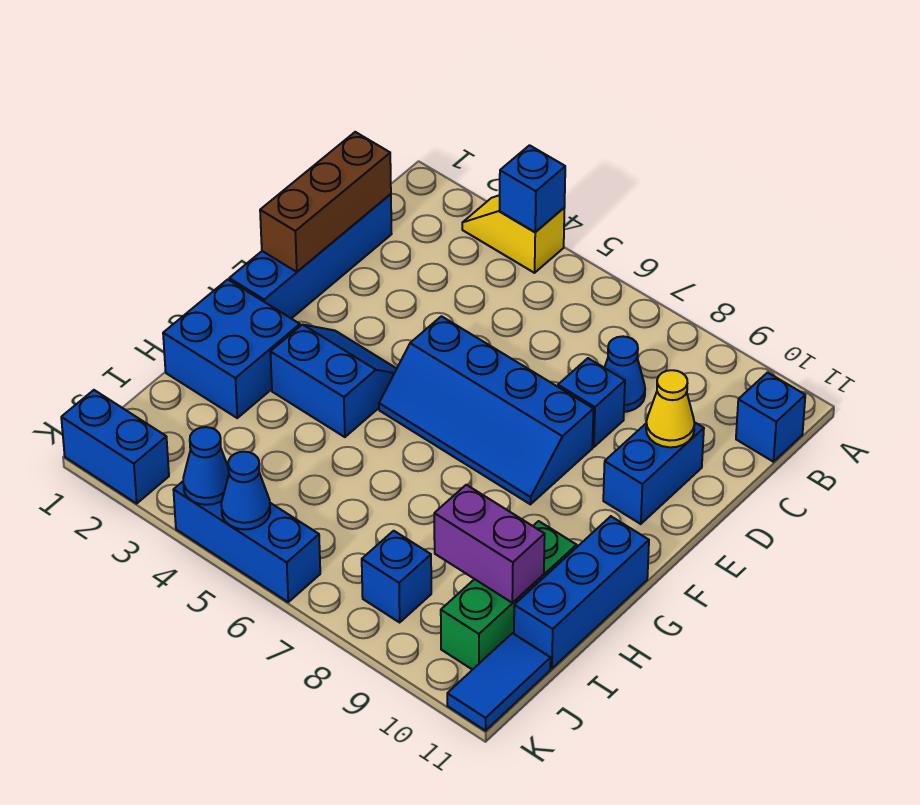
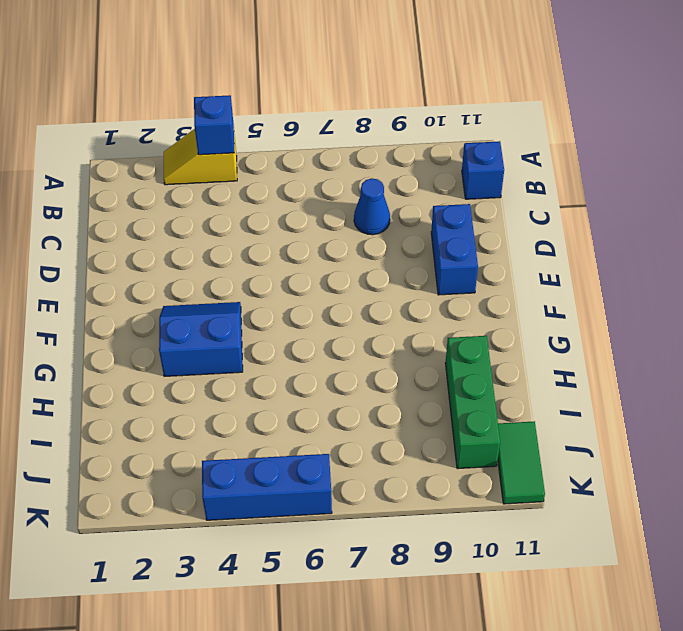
green 1x2 tile [498,421,545,504] -> blue 1x2 tile [447,633,551,731]
none -> blue 1x4 brick [229,194,391,319]
none -> blue 1x1 brick [558,358,625,447]
none -> blue 2x4 slope [379,316,594,504]

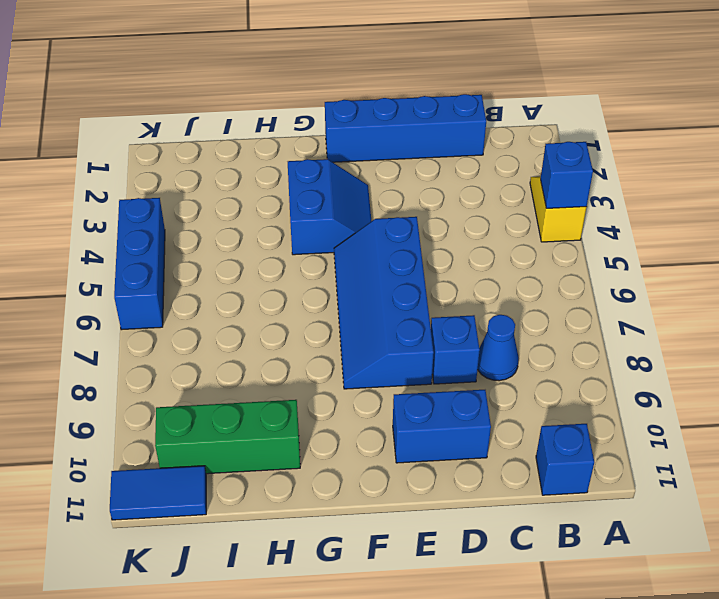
none -> blue 2x2 brick [163,279,300,418]
none -> blue 1x3 brick [514,516,649,669]
none -> blue 1x1 brick [362,531,431,622]

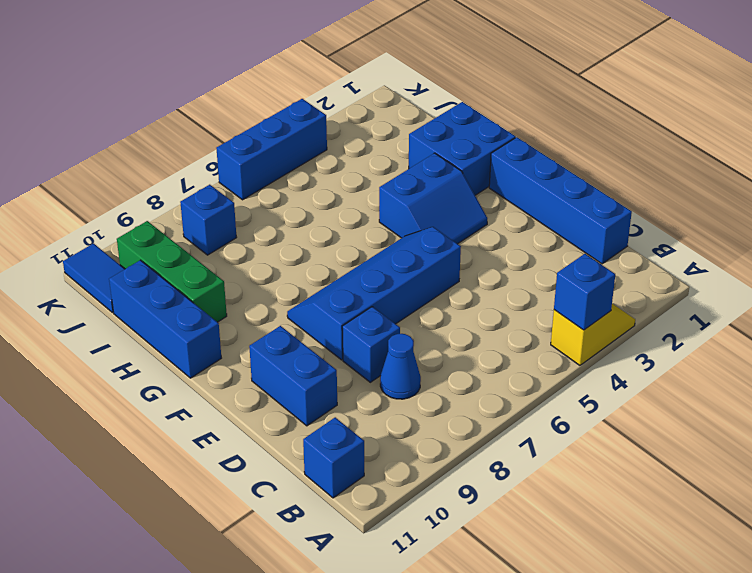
none -> blue 1x2 brick [61,390,169,503]
none -> brown 1x3 brick [260,132,391,272]
none -> yellow 1x1 cone [646,370,694,447]

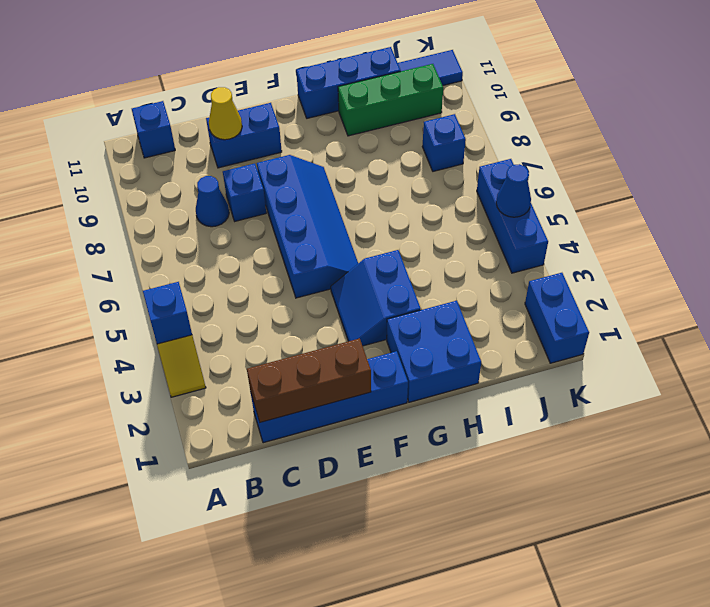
none -> purple 1x2 brick [434,485,545,603]
none -> blue 1x1 cone [183,427,229,505]

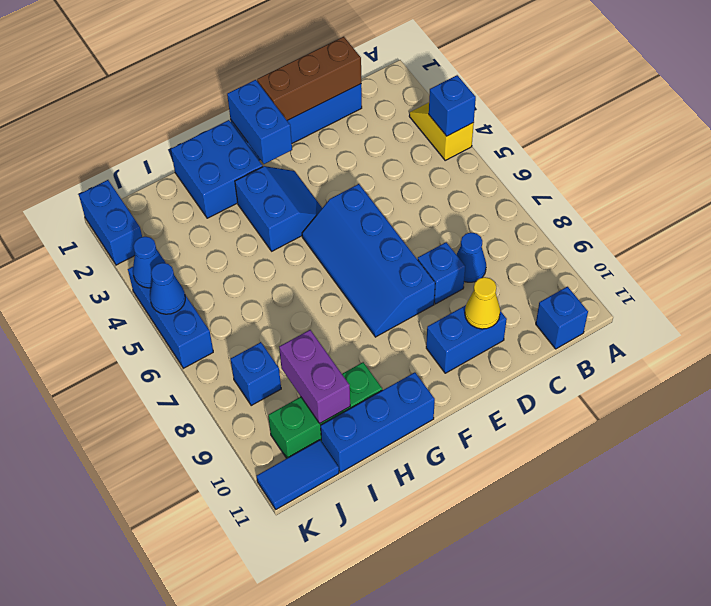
blue 1x2 brick [227,80,292,164] -> none

